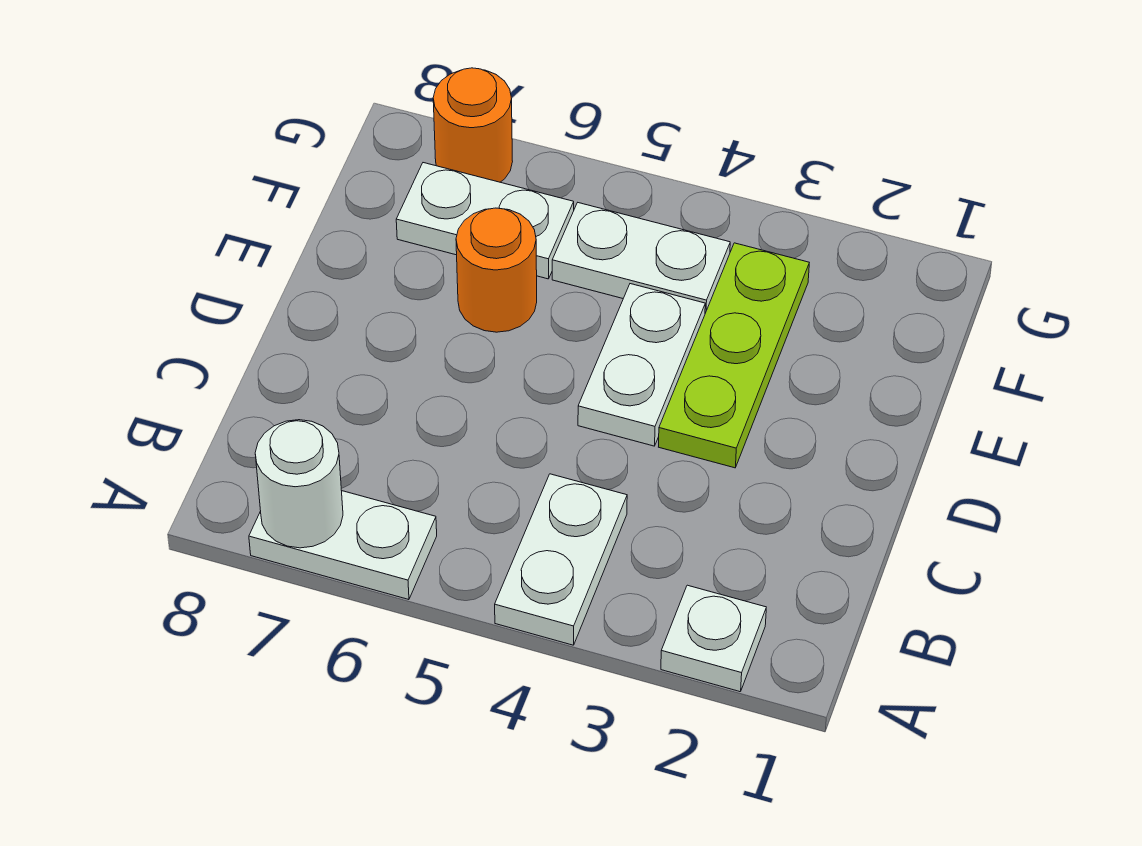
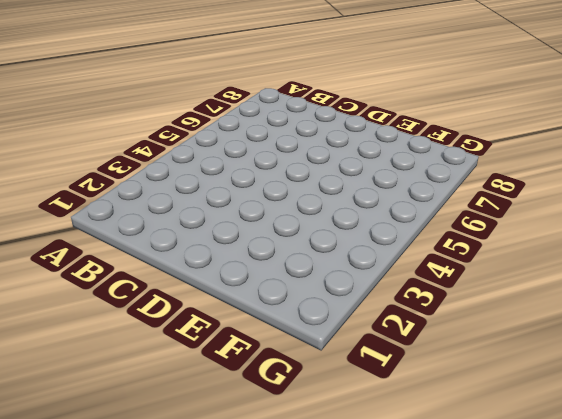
none -> white 1x1 plate [661,585,766,692]
none -> white 1x2 plate [495,474,627,645]

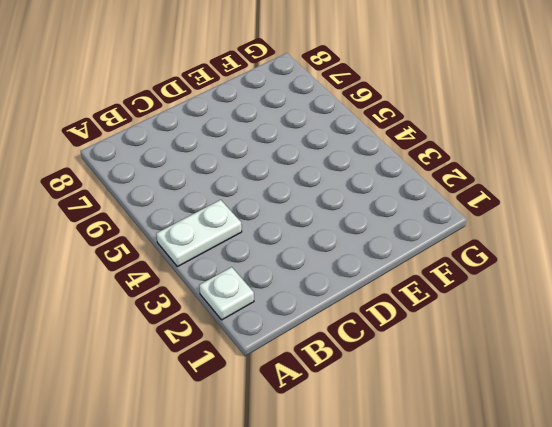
none -> white 1x2 plate [249,491,437,600]
none -> lime 1x3 plate [659,243,809,468]

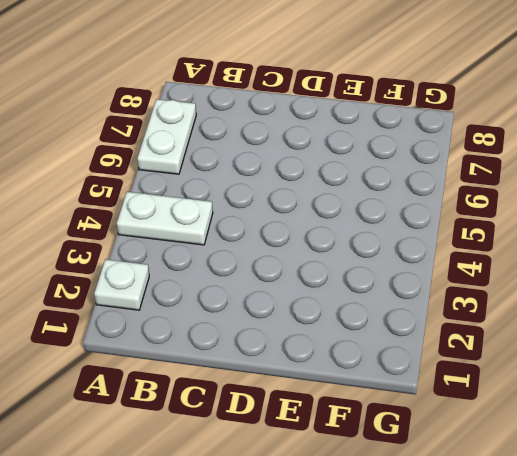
none -> lime 1x3 plate [659,243,809,468]
none -> white 1x2 plate [578,284,705,446]

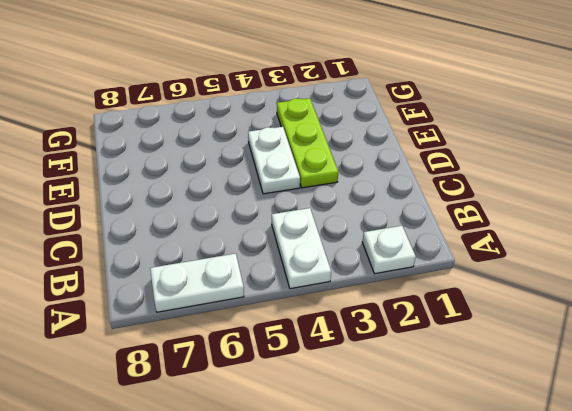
none -> orange 1x1 round brick [456,208,537,332]
none -> white 1x2 plate [552,203,730,313]

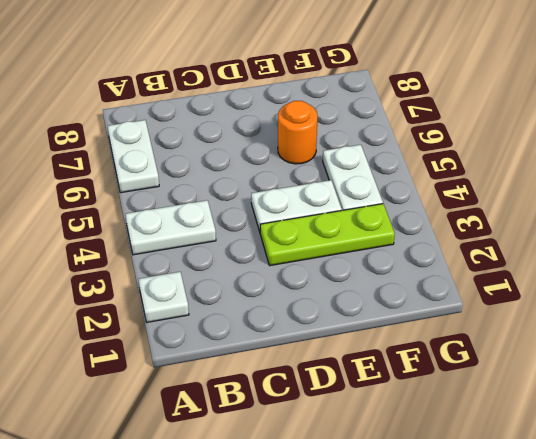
none -> white 1x2 plate [396,163,574,279]
none -> orange 1x1 round brick [433,68,513,182]

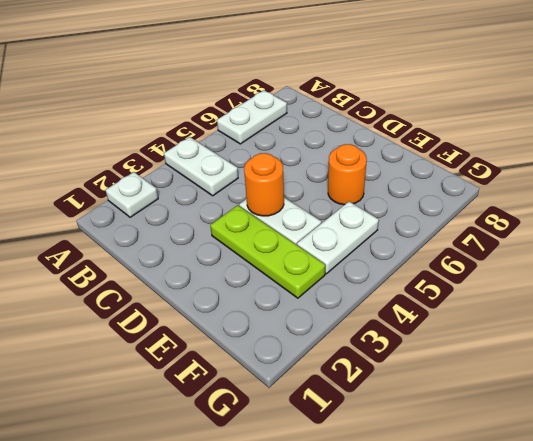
orange 1x1 round brick [244,153,284,216] -> orange 1x1 round brick moved to [433,68,513,182]
none -> white 1x2 plate [396,163,574,279]
none -> white 1x1 round brick [255,420,343,548]

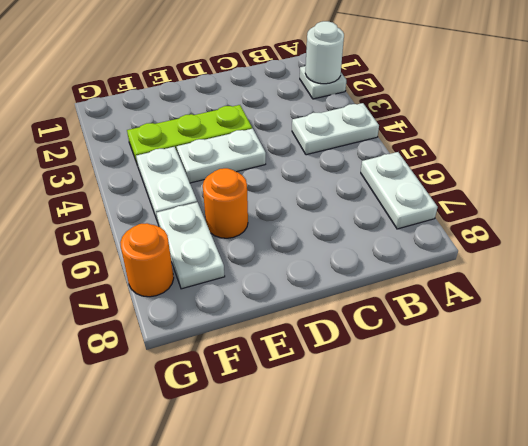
white 1x1 round brick [305,21,344,84] -> white 1x1 round brick moved to [255,420,343,548]

